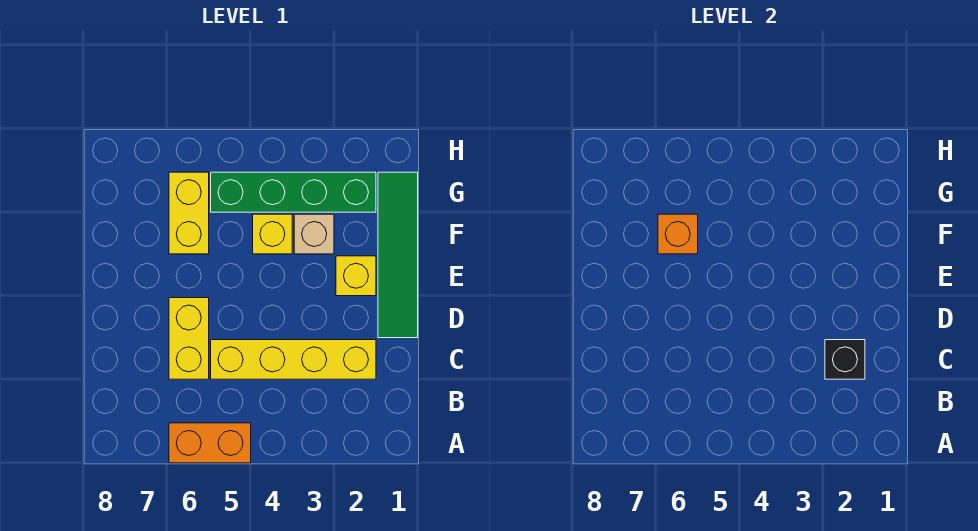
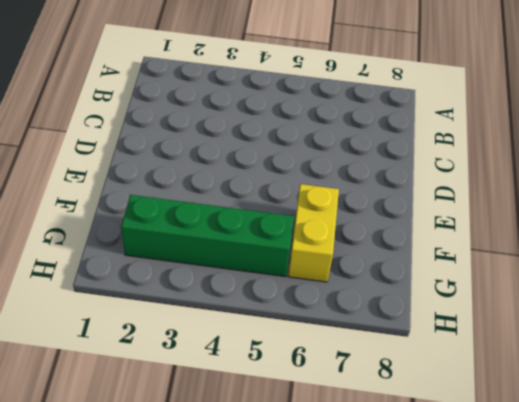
none -> orange 1x2 brick [169,423,251,463]
none -> yellow 1x4 brick [211,340,376,379]

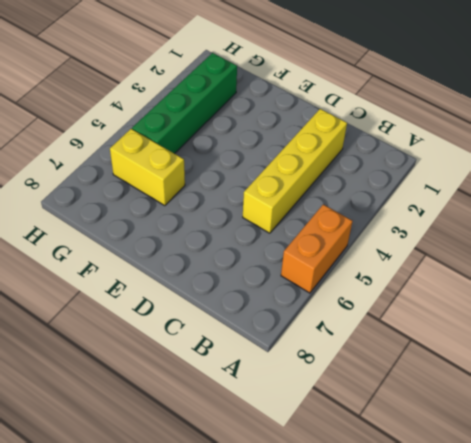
none -> yellow 1x2 brick [169,298,209,379]
none -> green 1x4 tile [378,172,418,338]

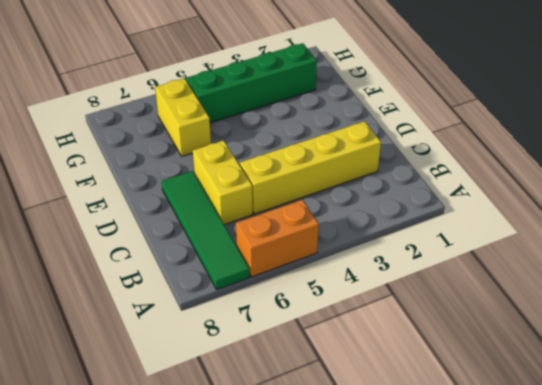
green 1x4 tile [162,171,250,290] -> green 1x4 tile moved to [378,172,418,338]
none -> yellow 1x1 brick [336,256,376,296]
none -> tan 1x1 brick [294,214,334,254]

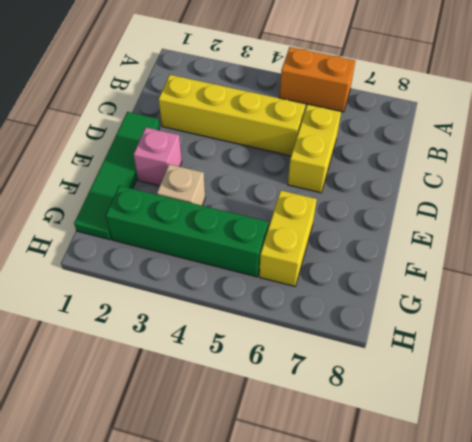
pink 1x1 brick [133,127,182,186] -> yellow 1x1 brick [336,256,376,296]
none -> yellow 1x1 brick [253,214,292,254]
none -> black 1x1 brick [825,340,865,379]

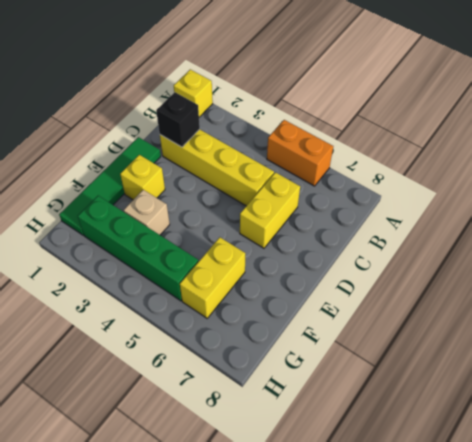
yellow 1x1 brick [174,70,213,117] -> yellow 1x1 brick moved to [253,214,292,254]
none -> orange 1x1 brick [658,214,698,254]

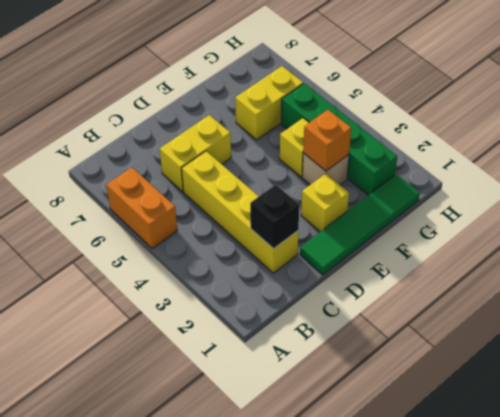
orange 1x1 brick [303,110,351,171] -> orange 1x1 brick moved to [658,214,698,254]

